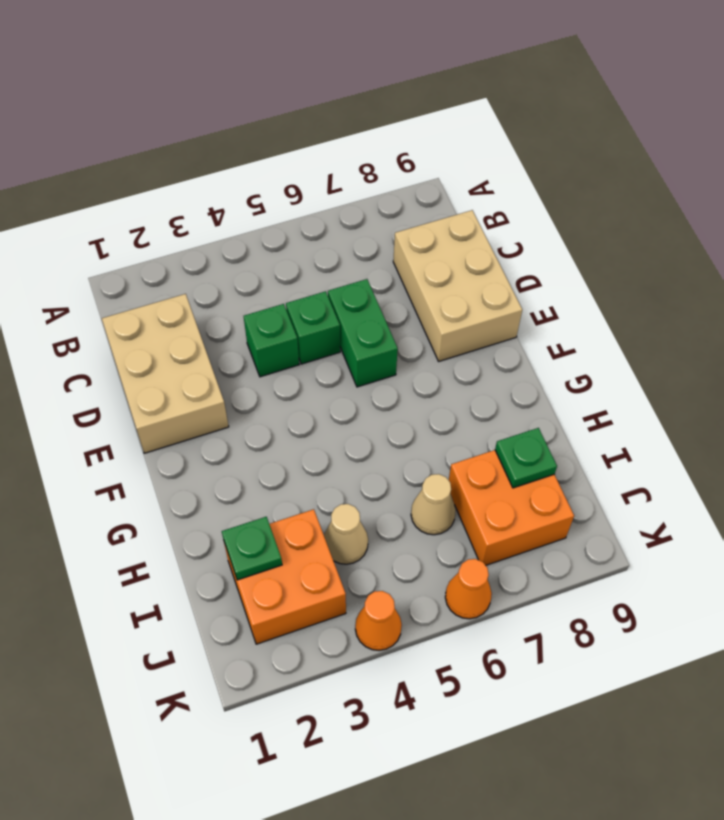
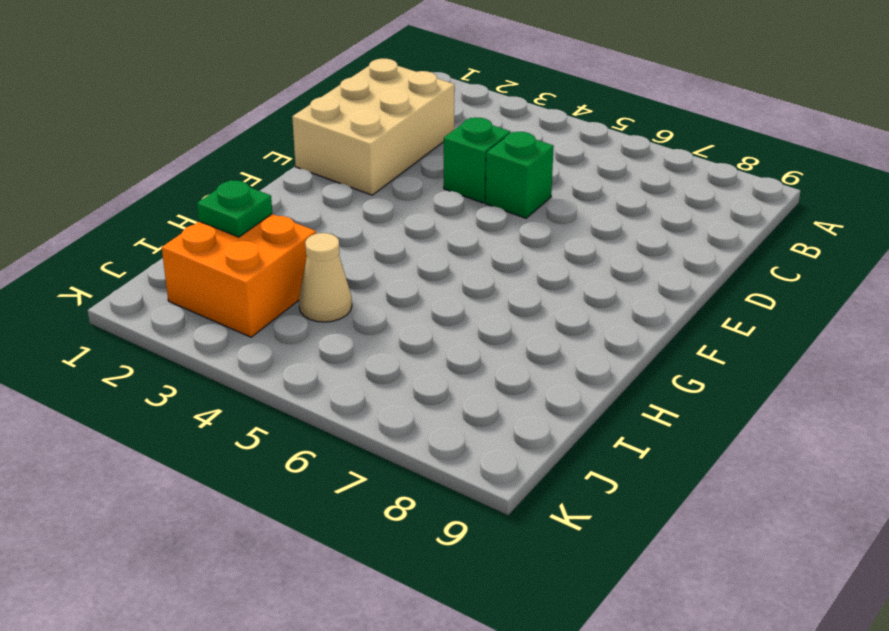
none -> tan 2x3 brick [393,210,522,361]
none -> green 1x2 brick [328,279,398,387]
none -> tan 1x1 cone [411,474,456,535]

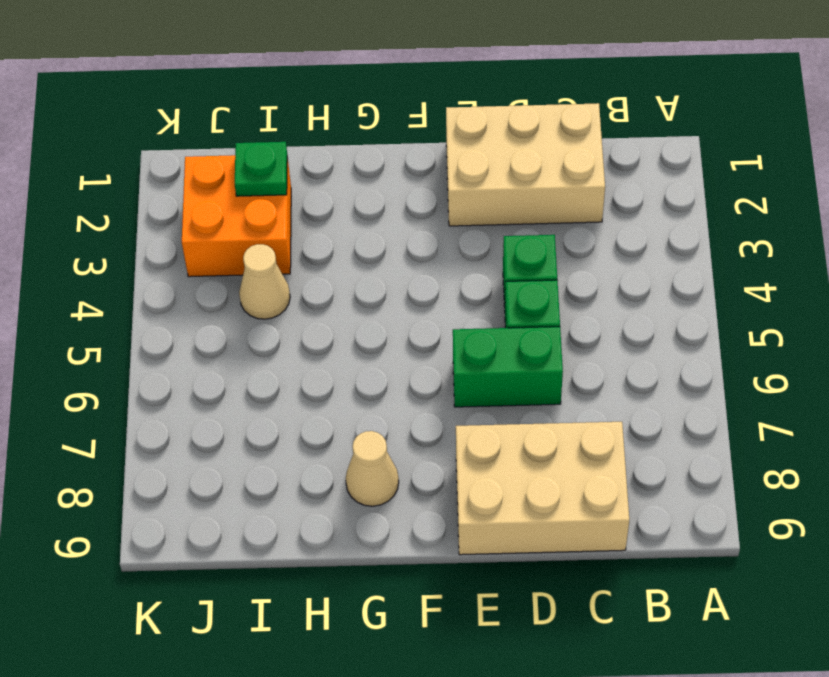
tan 1x1 cone [346,431,399,506] -> tan 1x1 cone moved to [411,474,456,535]
none -> orange 2x2 brick [449,450,574,565]
none -> orange 1x1 cone [355,591,402,651]
none -> orange 1x1 cone [445,559,492,619]

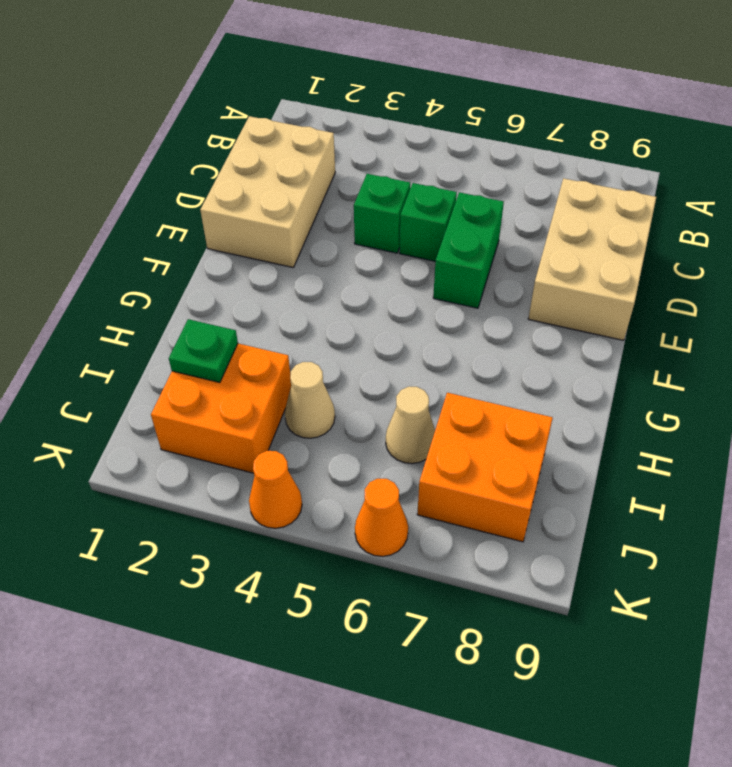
none -> green 1x1 plate [495,428,557,488]

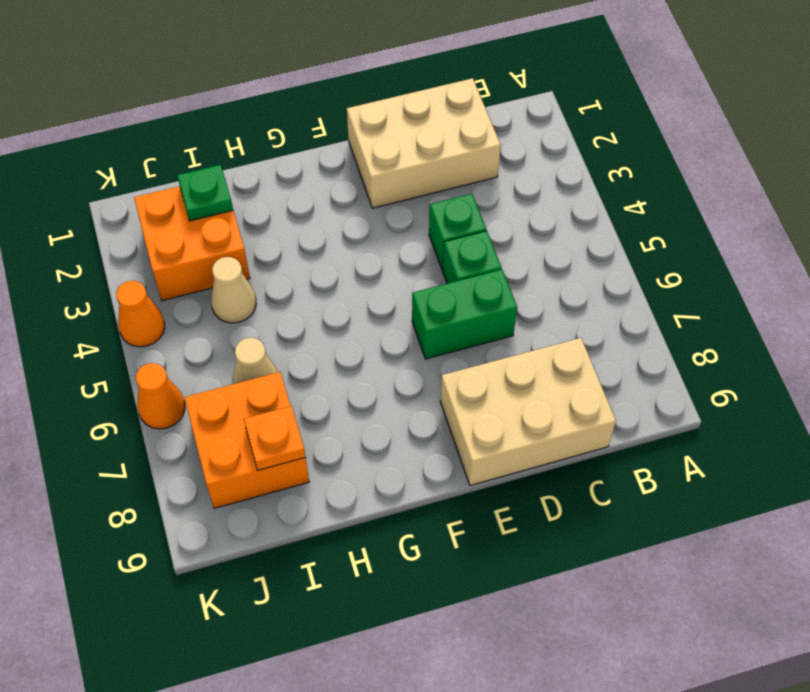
orange 1x1 plate [244,406,305,470] -> green 1x1 plate [495,428,557,488]

